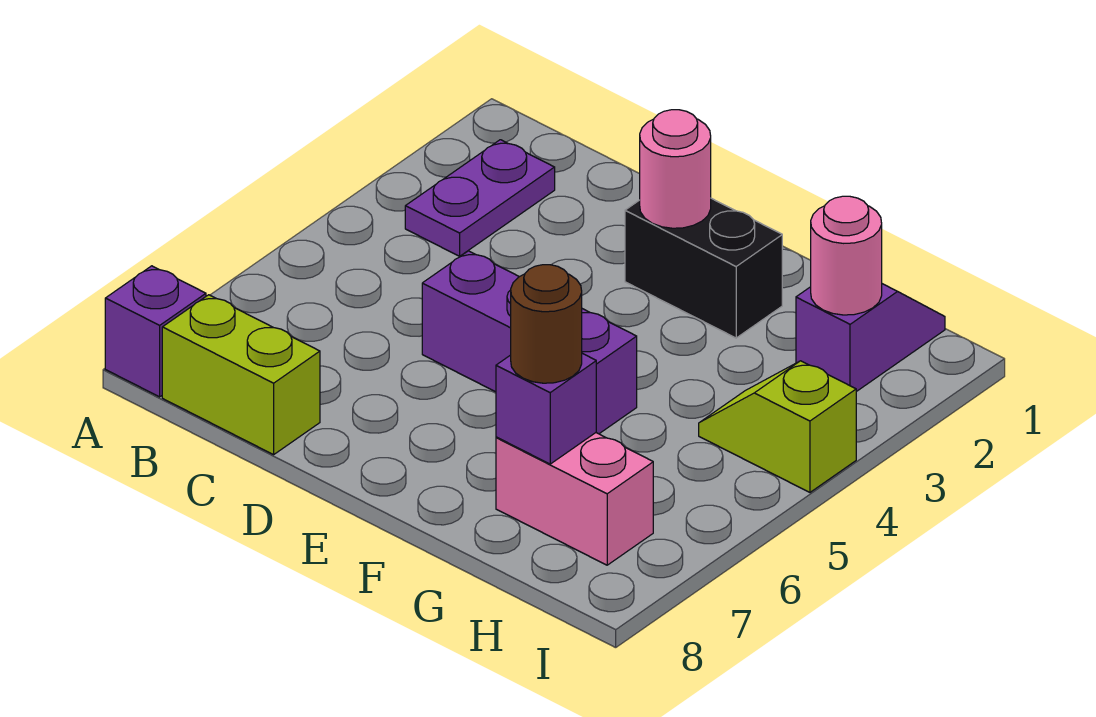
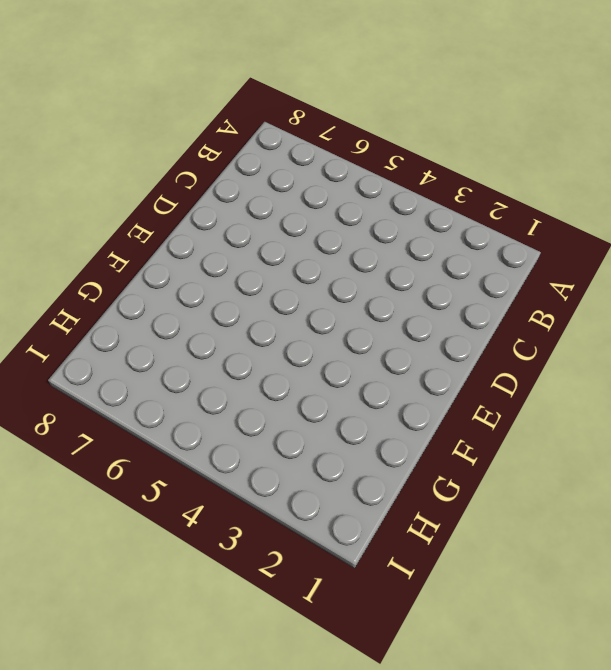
none -> purple 1x1 brick [105,266,206,397]
none -> purple 1x2 plate [405,140,555,256]
none -> lime 1x2 brick [162,295,320,455]

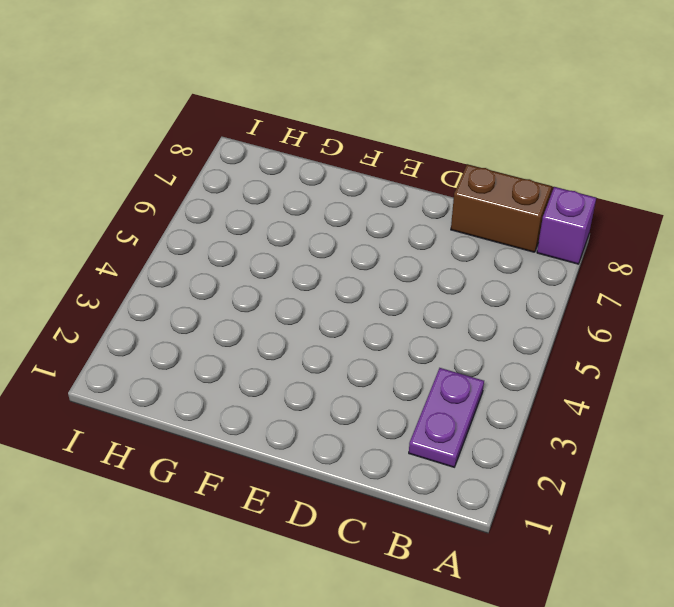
brown 1x2 brick [451,164,552,252] -> lime 1x2 brick [162,295,320,455]
none -> purple 1x3 brick [422,251,637,434]
none -> black 1x2 brick [625,198,782,338]
none -> pink 1x2 brick [496,433,653,565]

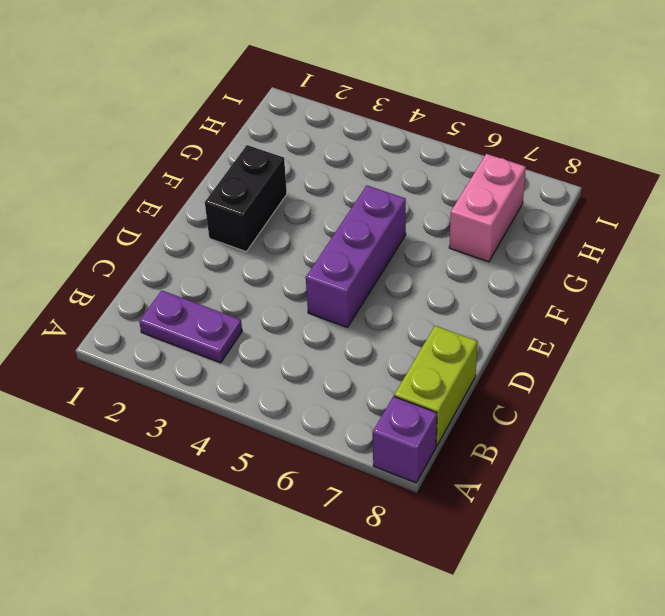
none -> purple 1x2 slope [796,284,945,392]
none -> lime 1x2 slope [699,361,856,492]
none -> pink 1x1 round brick [640,110,711,228]

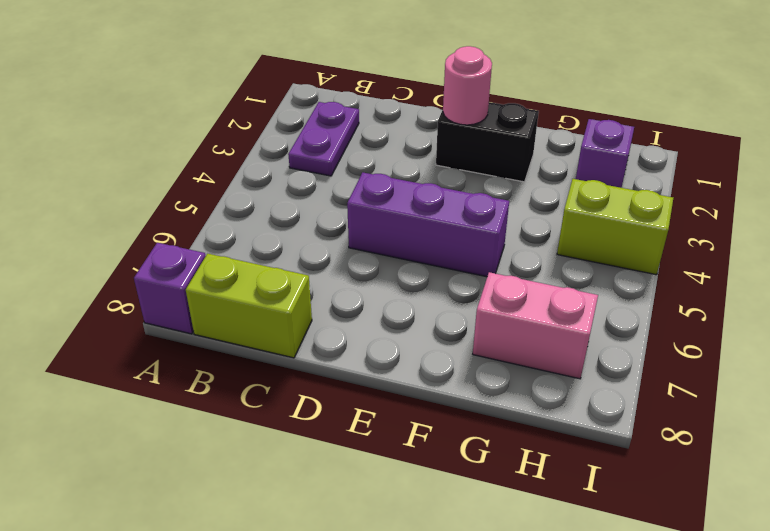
lime 1x2 brick [557,179,673,275] -> lime 1x2 slope [699,361,856,492]
none -> purple 1x1 brick [496,353,596,464]
none -> pink 1x1 round brick [811,196,882,315]
none -> brown 1x1 round brick [511,265,582,383]

